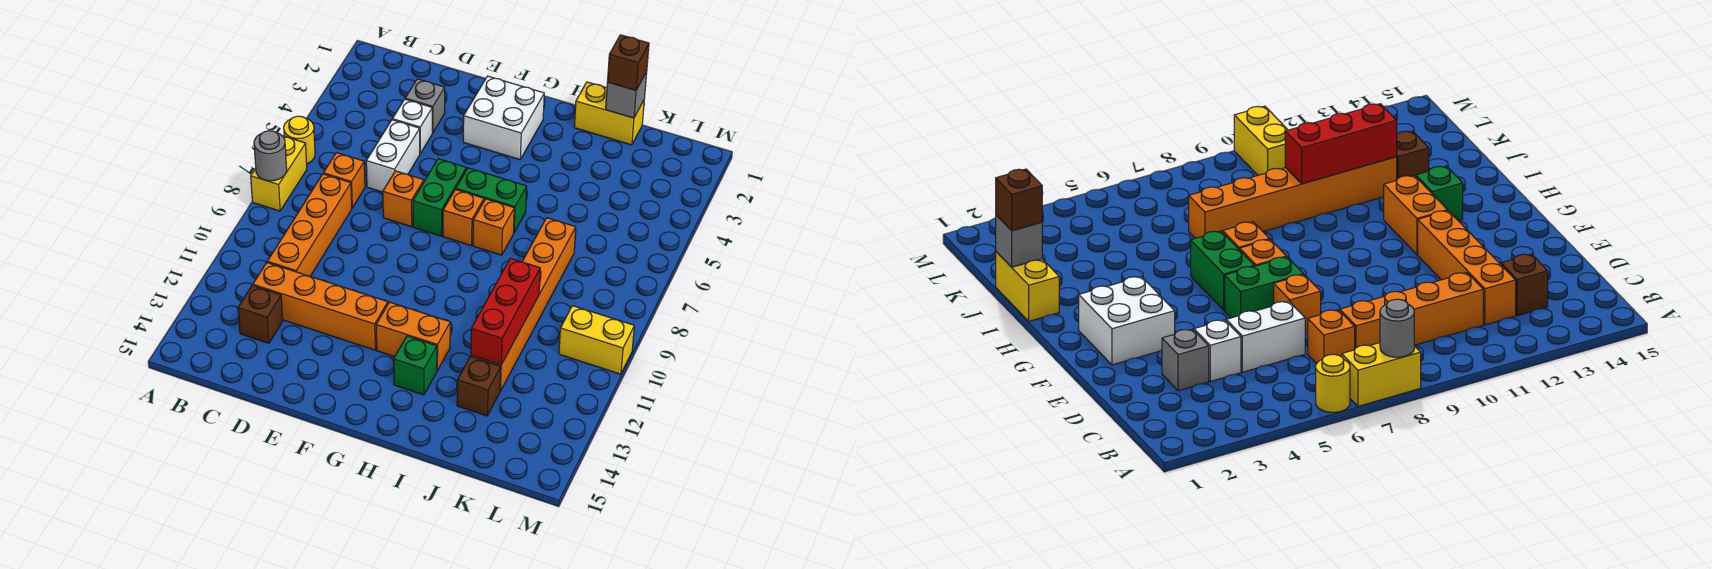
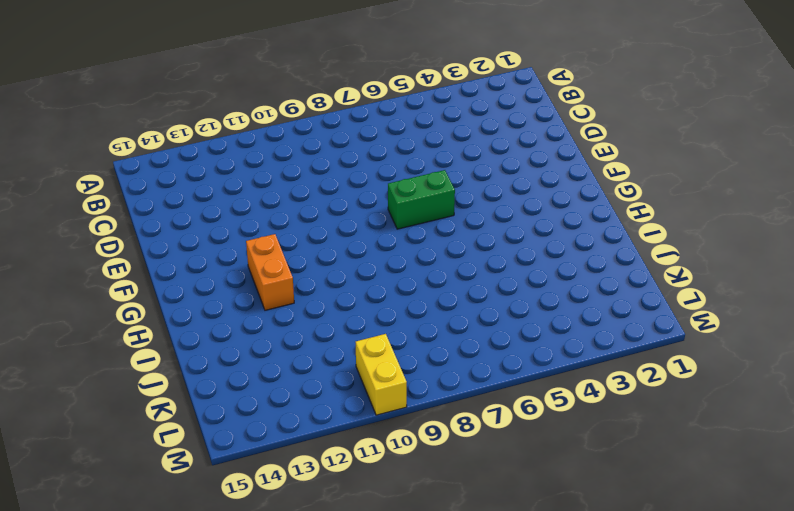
none -> yellow 1x1 round brick [284,116,315,164]
none -> yellow 1x2 brick [251,136,307,211]
none -> orange 1x1 brick [323,153,365,208]

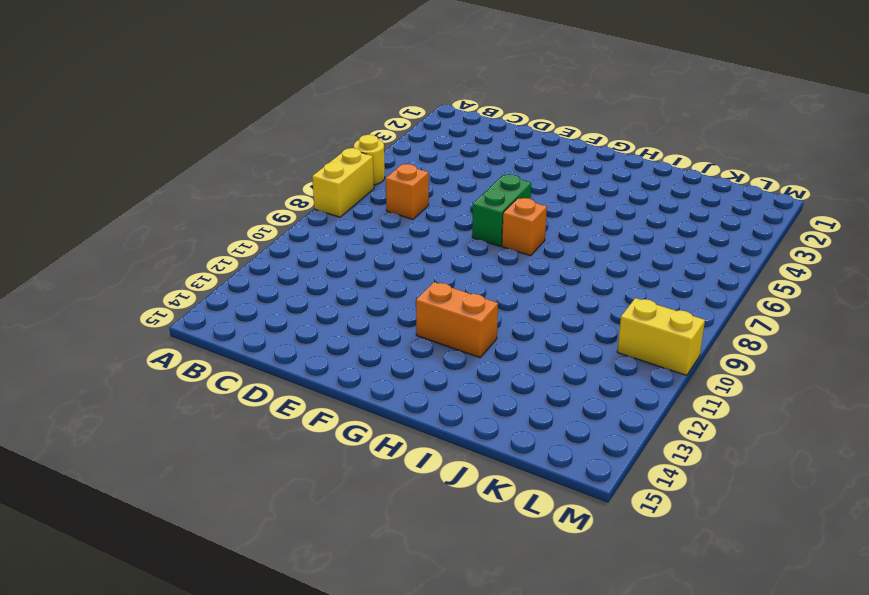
none -> orange 1x4 brick [267,174,352,276]
none -> orange 1x4 brick [253,263,388,350]
none -> brown 1x1 brick [238,285,283,343]

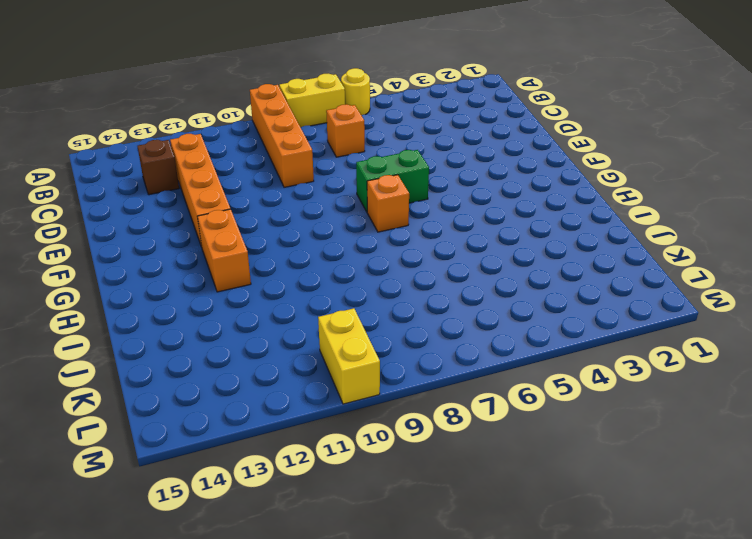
orange 1x4 brick [250,84,314,187] -> orange 1x4 brick turned to [267,174,352,276]
none -> grey 1x1 brick [405,79,445,133]
none -> white 1x1 brick [392,99,432,153]
none -> white 1x2 brick [366,120,420,192]

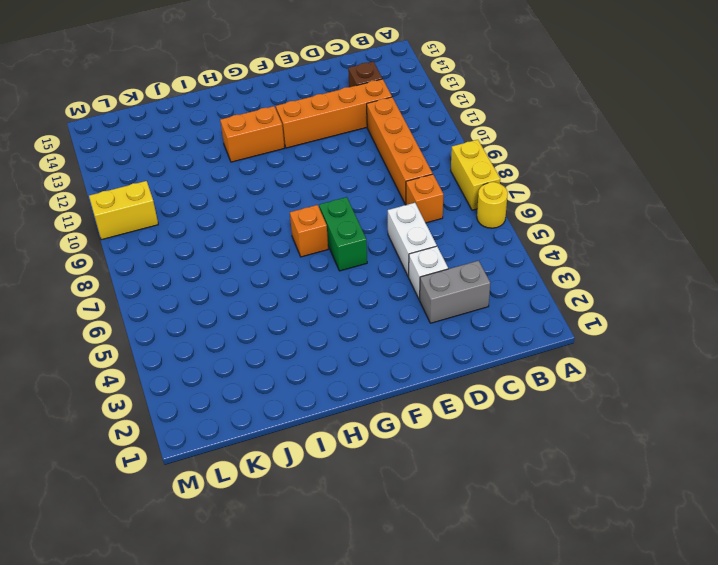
grey 1x2 brick [420,261,490,323] -> grey 1x1 brick [405,79,445,133]
none -> orange 1x1 brick [383,171,424,227]
none -> white 2x2 brick [463,76,544,160]
none -> green 1x2 brick [456,168,527,232]

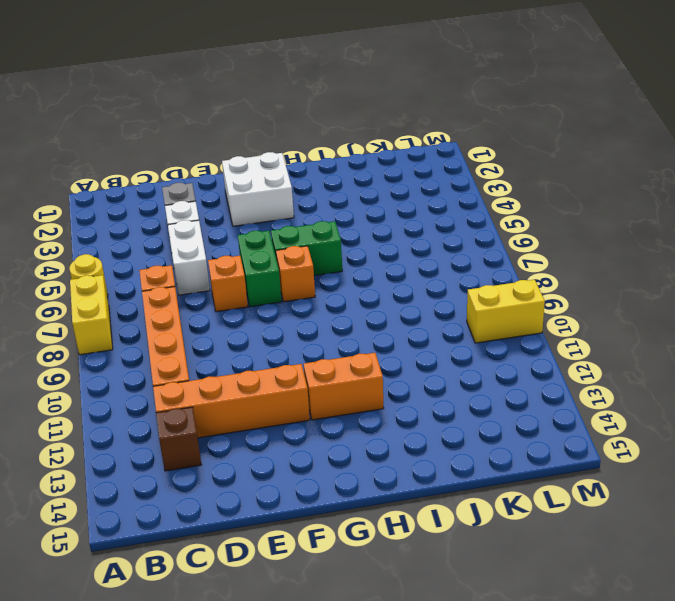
none -> orange 1x1 brick [473,199,514,255]
none -> green 1x1 brick [394,336,437,395]
none -> yellow 1x2 brick [574,82,644,145]

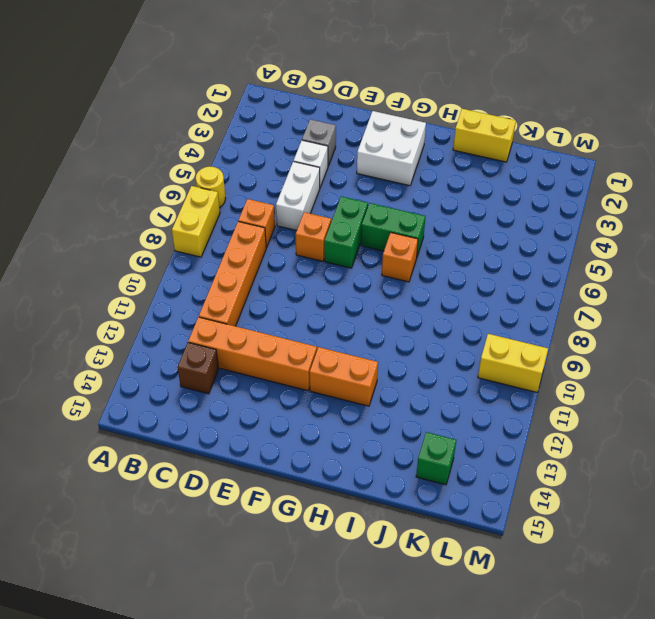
green 1x1 brick [416,432,456,485] -> green 1x1 brick moved to [394,336,437,395]
none -> orange 1x1 brick [443,189,484,246]
none -> orange 1x6 brick [471,218,576,391]
none -> brown 1x1 brick [457,357,501,416]

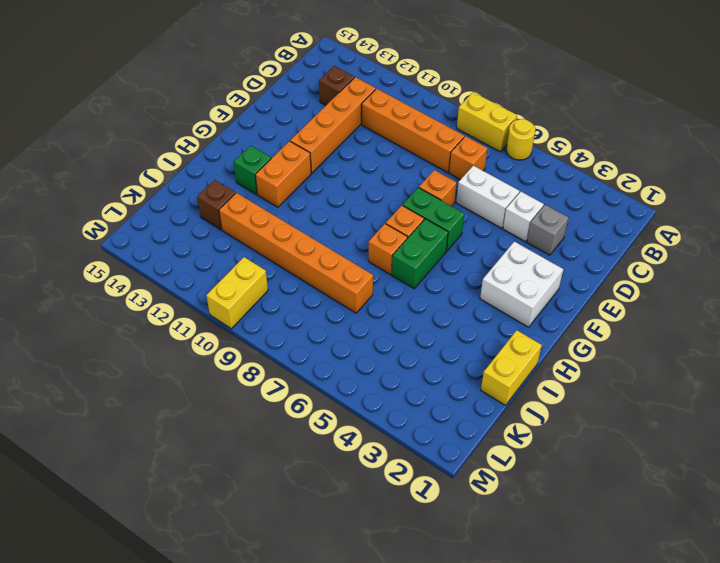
none -> grey 1x1 round brick [254,131,287,181]
none -> grey 1x1 brick [606,72,647,118]
none -> red 1x3 brick [471,258,540,365]

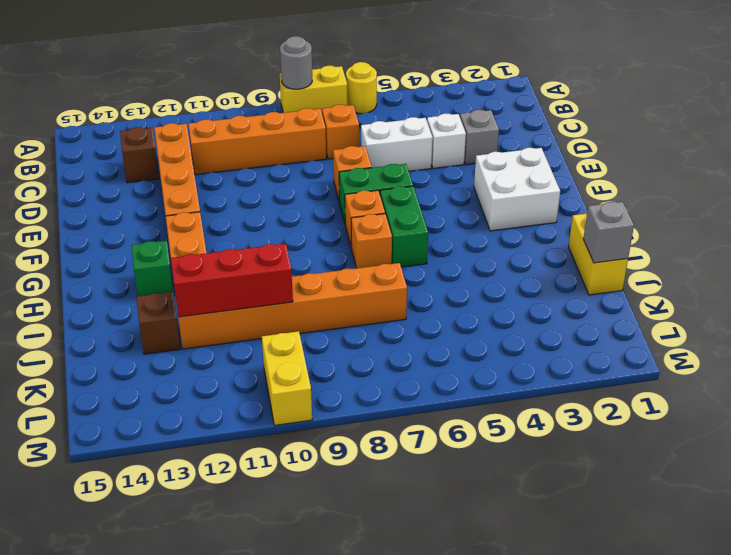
none -> brown 1x1 brick [607,35,649,90]

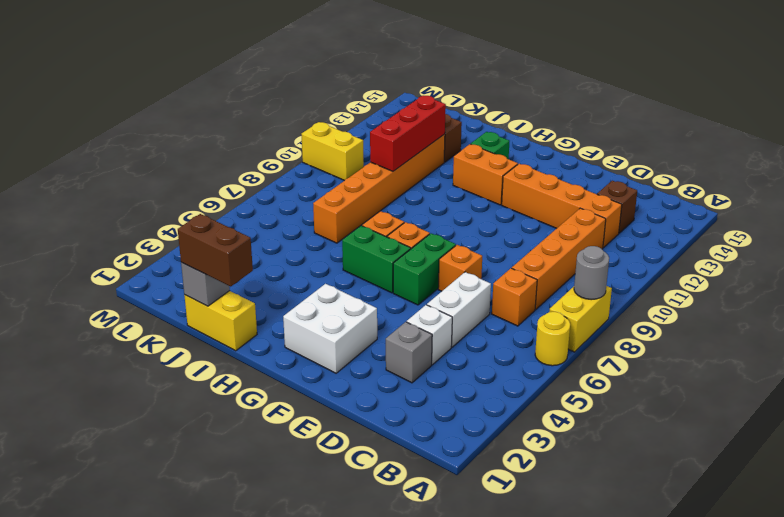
brown 1x2 brick [178,214,253,286] -> brown 1x1 brick [607,35,649,90]

